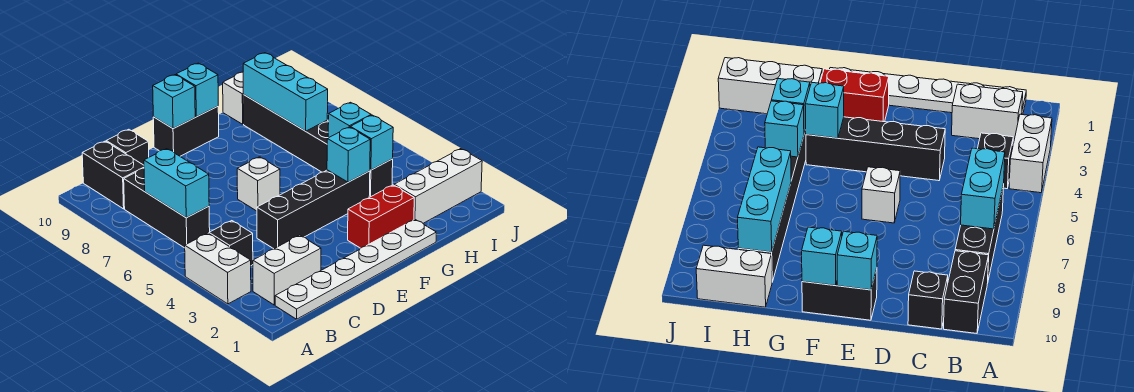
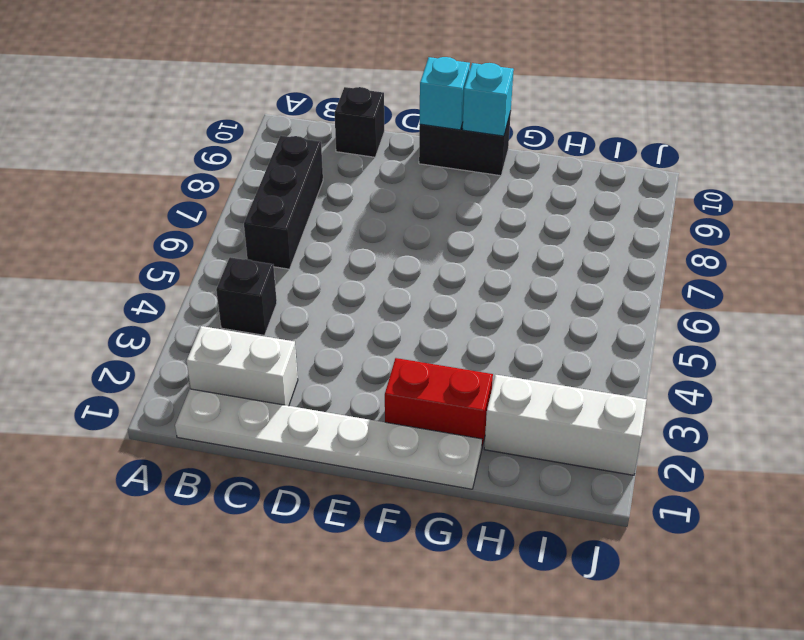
none -> white 1x2 brick [185,233,251,304]
none -> black 1x2 brick [82,141,144,209]
none -> black 1x4 brick [257,170,370,249]

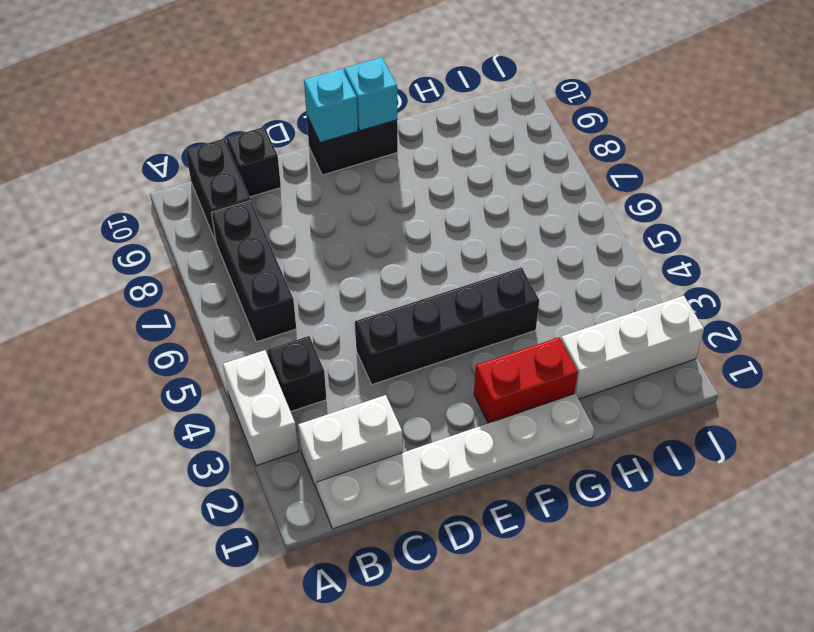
none -> white 1x1 brick [237,157,280,211]
none -> black 1x6 brick [243,95,393,197]
none -> white 1x2 brick [223,72,244,124]

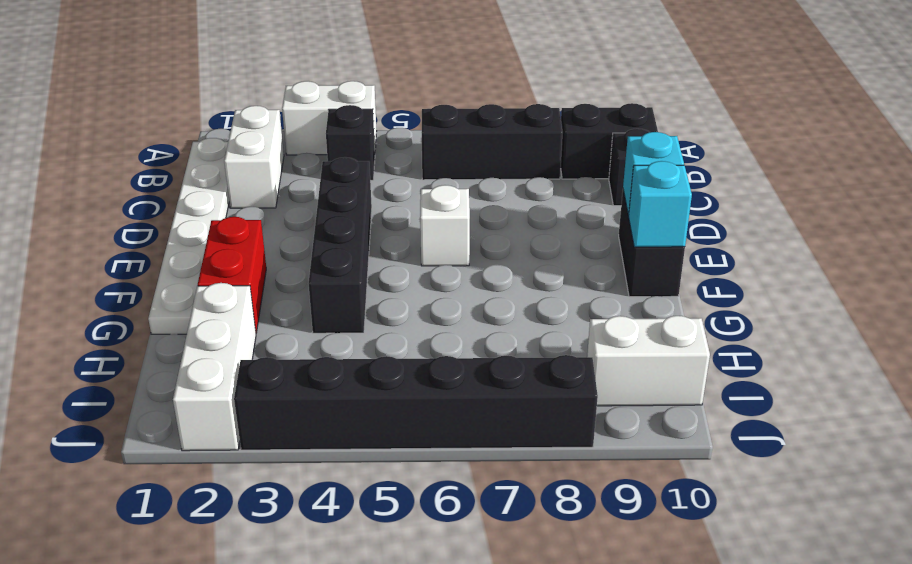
white 1x2 brick [587,316,710,406] -> white 1x2 brick turned to [223,72,244,124]
black 1x6 brick [234,355,598,450] -> black 1x6 brick moved to [243,95,393,197]
none -> cyan 1x2 brick [144,149,209,218]
none -> cyan 1x1 brick [327,127,370,182]
none -> cyan 1x1 brick [350,115,393,170]

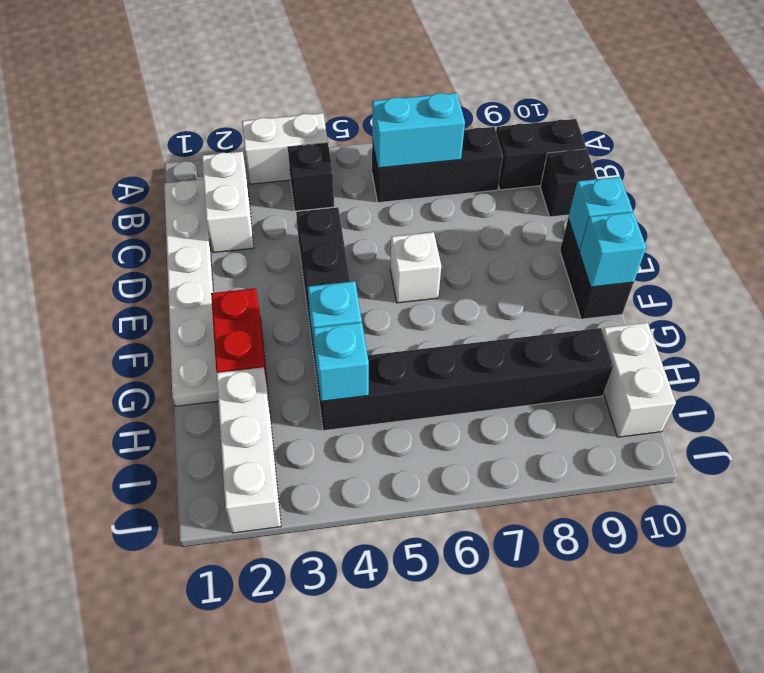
none -> cyan 1x1 brick [328,102,371,138]
none -> cyan 1x3 brick [243,53,328,131]

